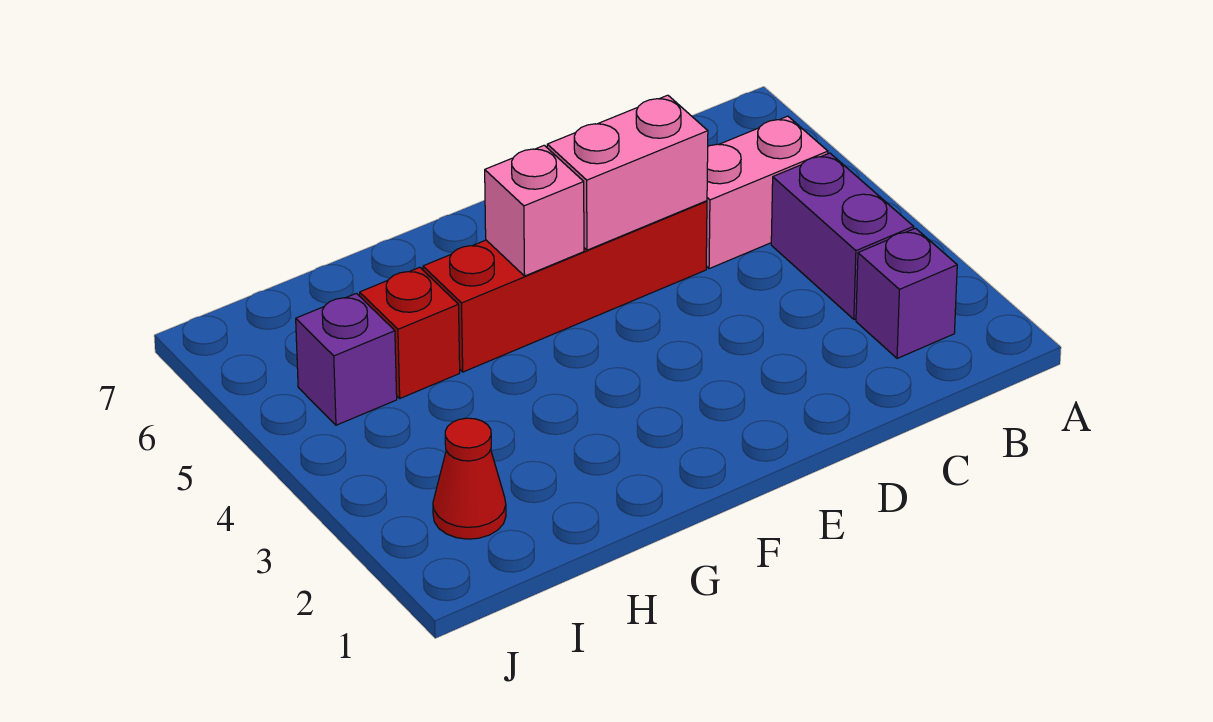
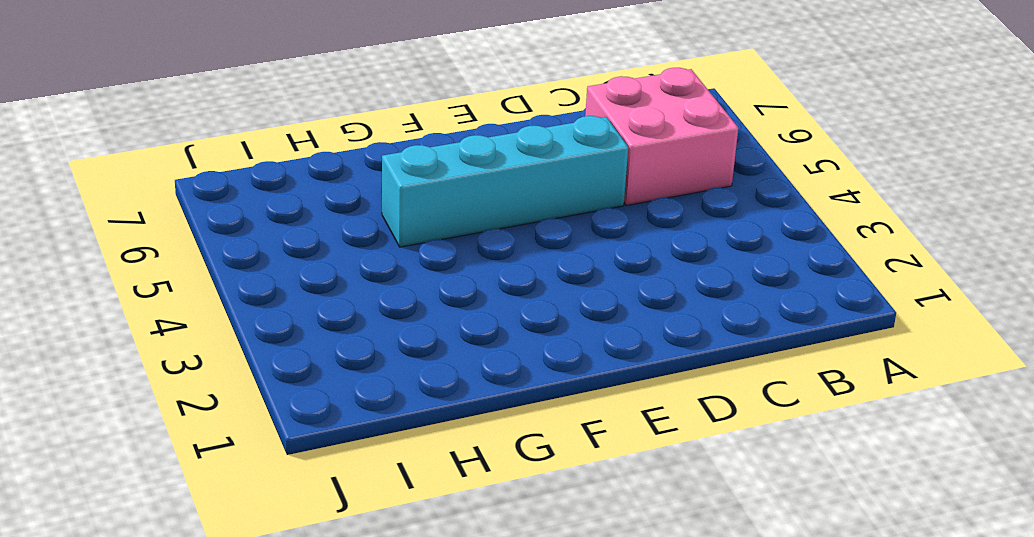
pink 2x2 brick [585,68,738,205] -> pink 1x2 brick [706,116,828,269]
cyan 1x4 brick [382,116,628,247] -> red 1x4 brick [423,201,707,372]
none -> purple 1x1 brick [856,228,957,358]
none -> purple 1x2 brick [771,153,914,319]

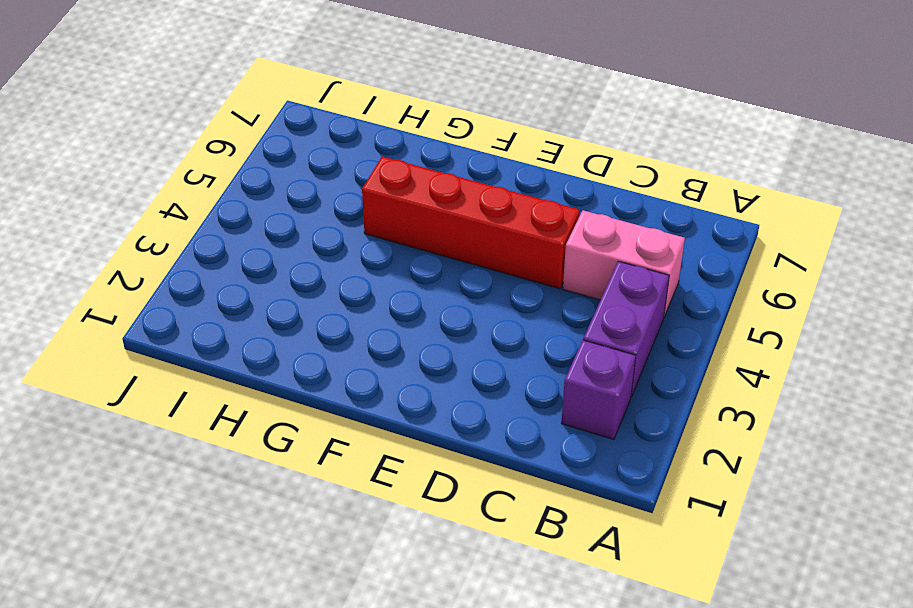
none -> red 1x1 brick [360,267,460,398]
none -> red 1x1 cone [433,418,506,539]

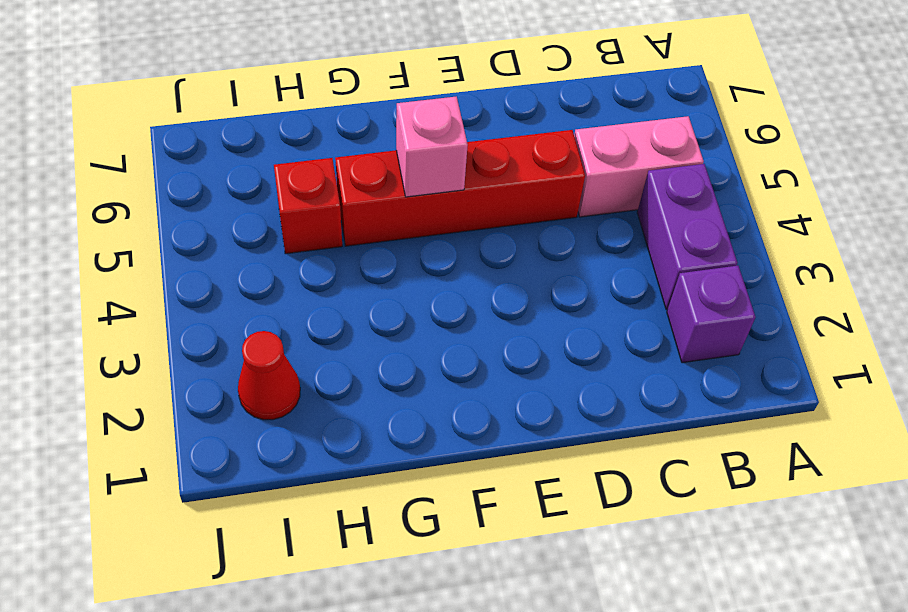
none -> purple 1x1 brick [296,293,397,425]
none -> pink 1x2 brick [547,95,708,250]

